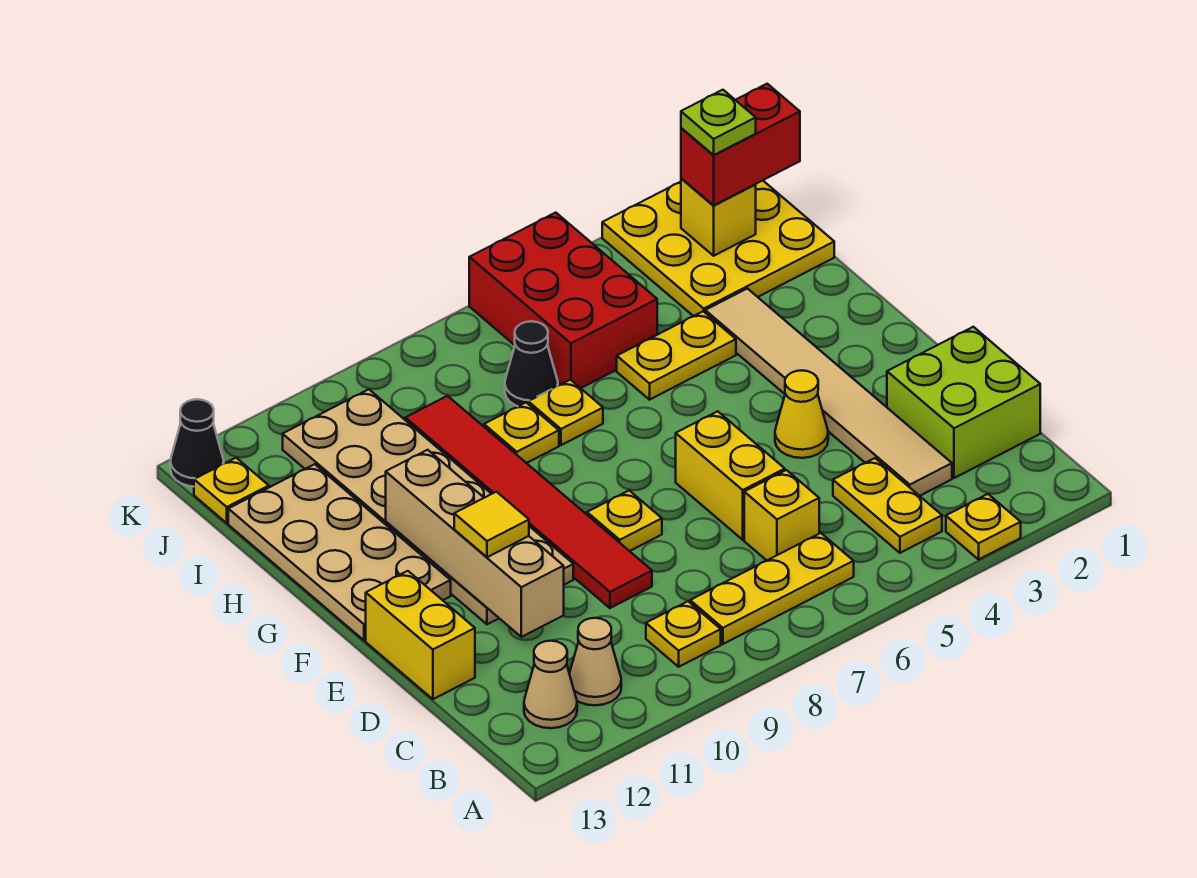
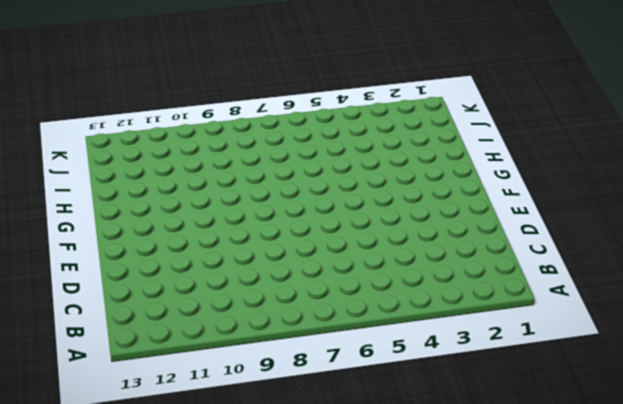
none -> yellow 1x1 plate [946,494,1021,559]
none -> yellow 1x2 plate [833,458,942,553]
none -> yellow 1x3 plate [690,533,854,644]

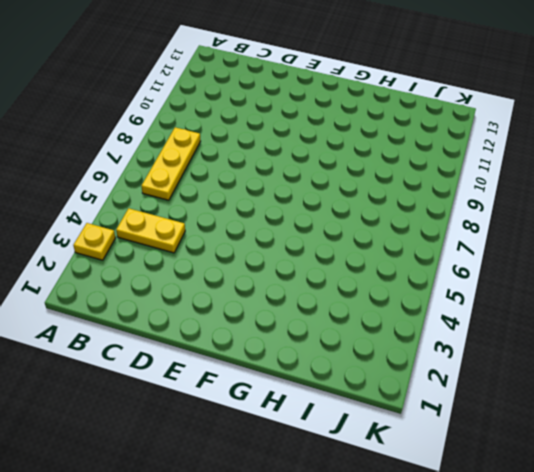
none -> yellow 1x1 plate [646,601,721,667]
none -> tan 1x1 cone [569,618,621,705]
none -> tan 1x1 cone [524,641,577,728]

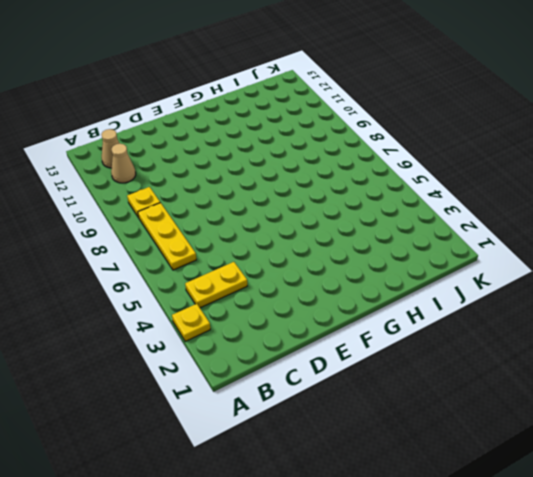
none -> lime 2x2 brick [887,327,1040,478]
none -> tan 1x6 tile [705,289,952,496]
none -> yellow 1x1 brick [744,470,819,560]

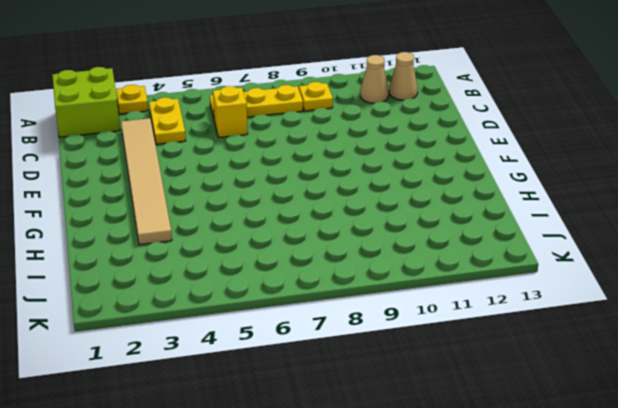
lime 2x2 brick [52,67,120,137] -> lime 2x2 brick moved to [887,327,1040,478]
none -> yellow 1x2 brick [676,411,785,540]
none -> red 1x6 tile [405,396,652,608]
none -> yellow 1x2 brick [366,571,475,699]

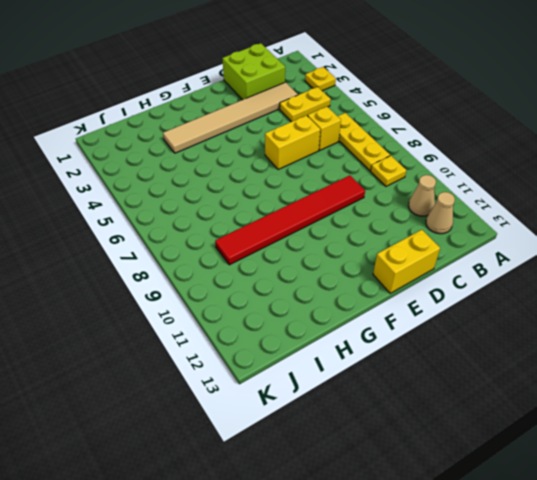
none -> yellow 1x1 cone [775,370,828,458]
none -> yellow 1x1 plate [587,491,662,551]
none -> tan 2x6 plate [283,389,573,624]

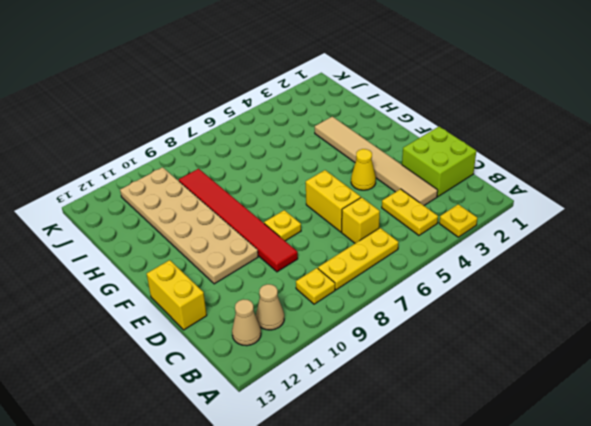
none -> tan 2x4 plate [228,464,451,641]
none -> yellow 1x2 plate [617,311,736,400]
none -> yellow 1x1 plate [528,380,603,445]

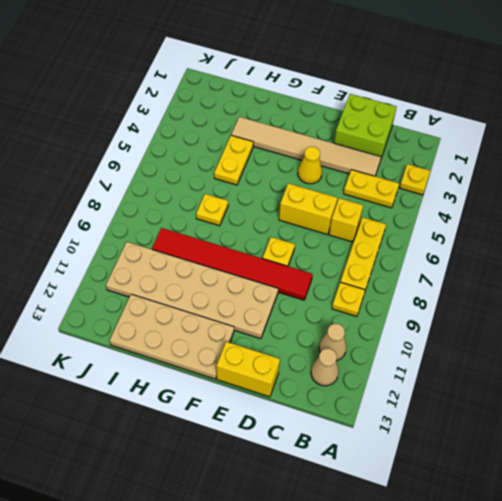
none -> yellow 1x1 plate [484,403,559,463]
none -> yellow 3x3 plate [602,181,834,316]
none -> red 2x3 brick [469,213,657,388]

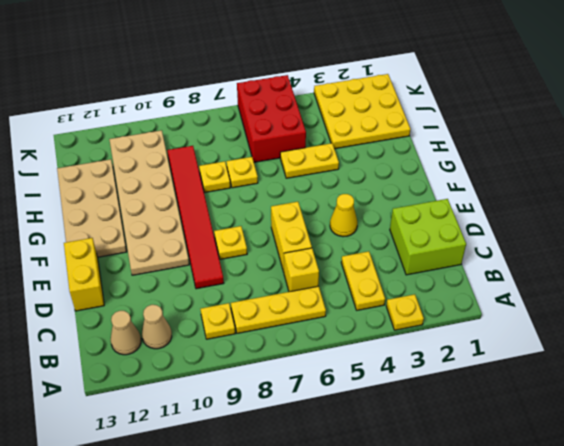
none -> tan 1x6 tile [705,289,952,496]
none -> black 1x1 cone [505,321,558,406]
none -> yellow 1x1 plate [194,458,269,523]

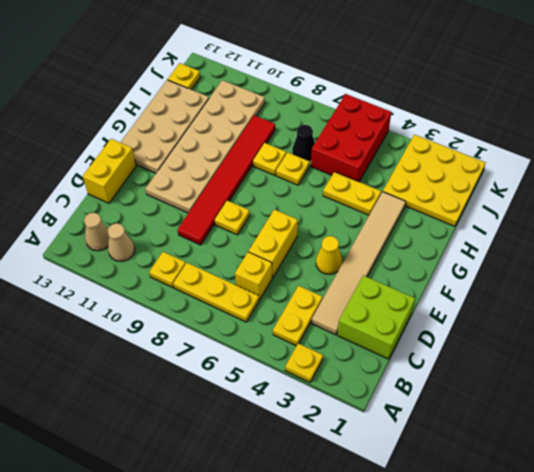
none -> black 1x1 cone [170,399,224,487]
none -> tan 1x4 brick [386,450,564,637]
none -> yellow 1x1 brick [681,178,756,256]

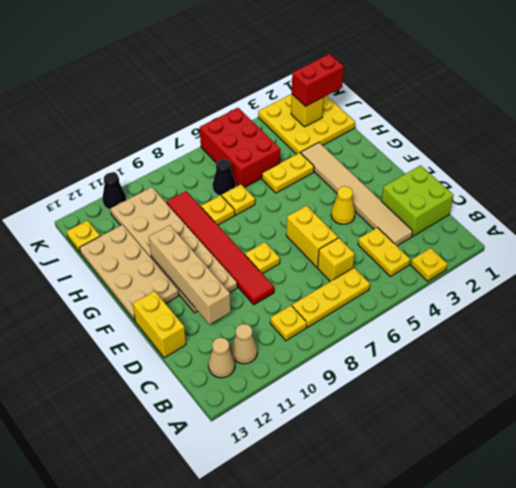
black 1x1 cone [102,173,126,210] -> black 1x1 cone moved to [170,399,224,487]
none -> yellow 1x1 tile [454,492,529,557]
none -> lime 1x1 plate [681,90,756,155]

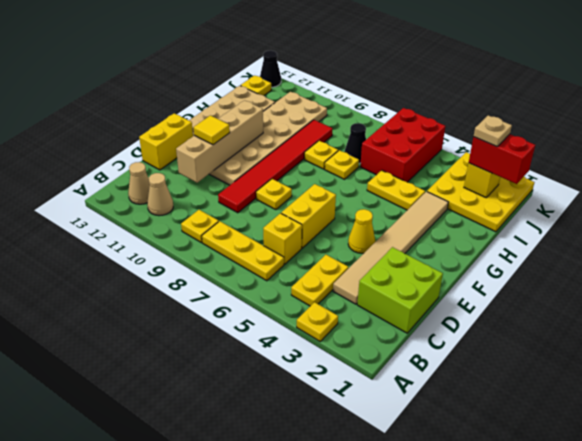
tan 1x1 plate [474,115,512,147] -> lime 1x1 plate [681,90,756,155]

